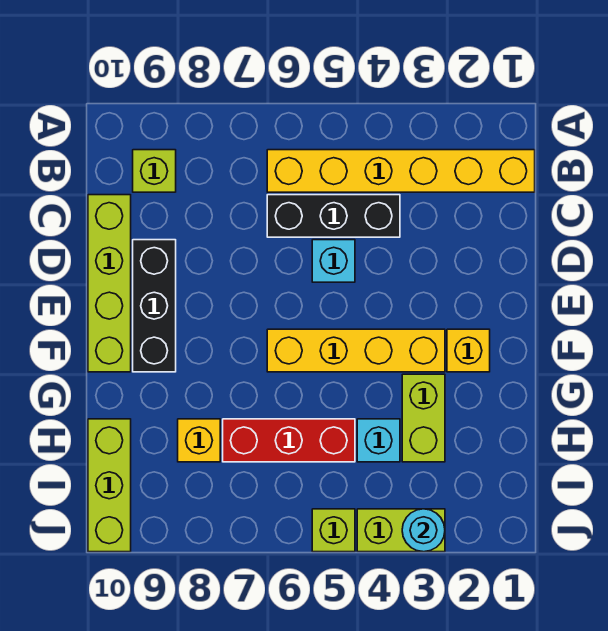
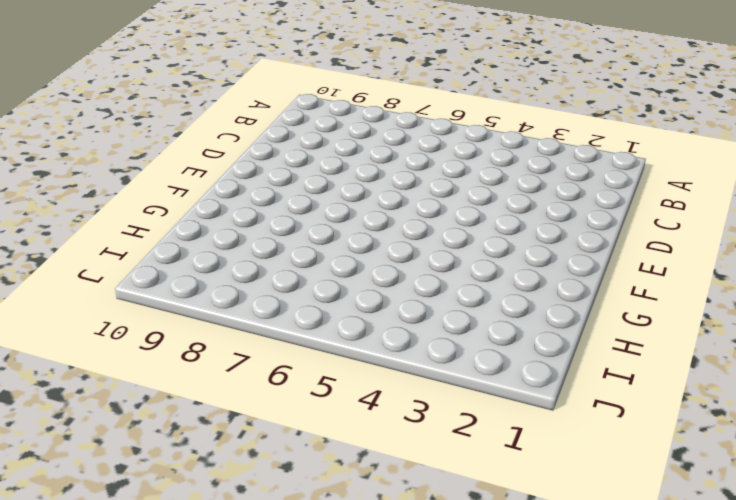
none -> yellow 1x6 brick [267,150,535,192]
none -> lime 1x1 brick [133,150,176,192]
none -> black 1x3 brick [267,195,400,237]

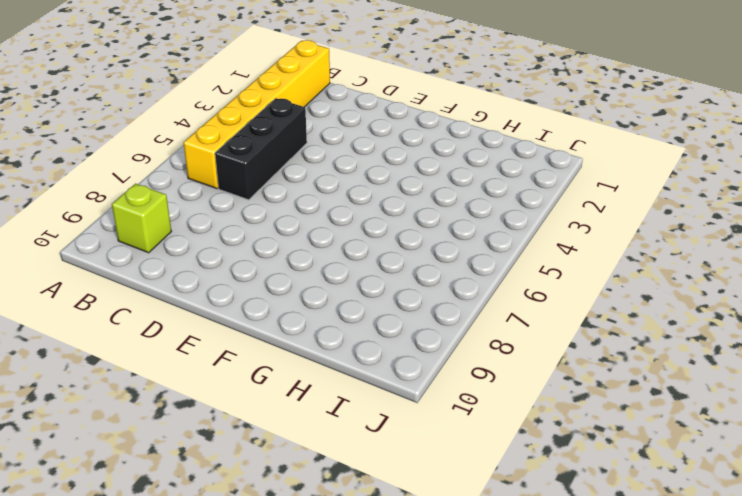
none -> lime 1x4 brick [88,195,131,372]
none -> cyan 1x1 brick [312,240,355,282]
none -> black 1x3 brick [133,240,176,372]

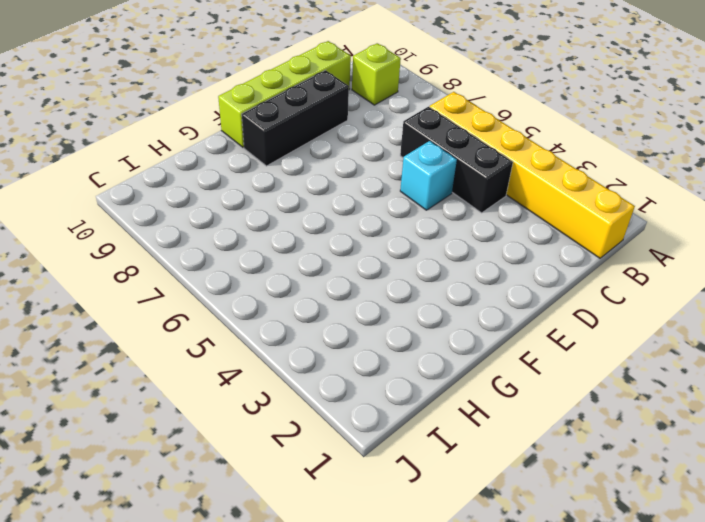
none -> yellow 1x1 brick [447,329,490,372]
none -> yellow 1x4 brick [267,329,445,372]
none -> lime 1x2 brick [402,374,445,462]

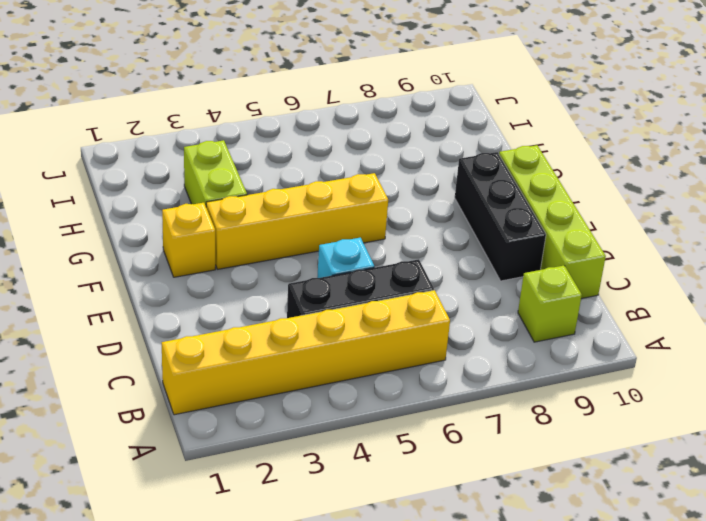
none -> cyan 1x1 brick [357,419,400,462]
none -> red 1x3 brick [223,419,355,462]
none -> yellow 1x1 brick [178,419,220,462]

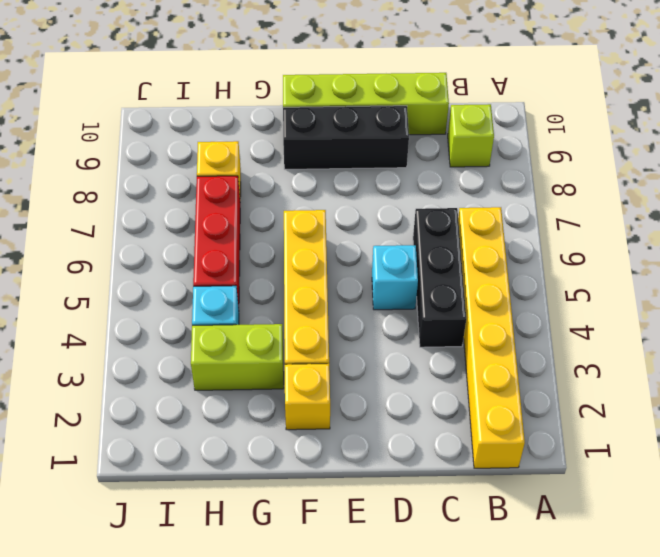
none -> lime 1x3 brick [88,419,131,552]
none -> lime 1x2 brick [357,509,445,552]
none -> lime 1x1 brick [312,509,355,552]

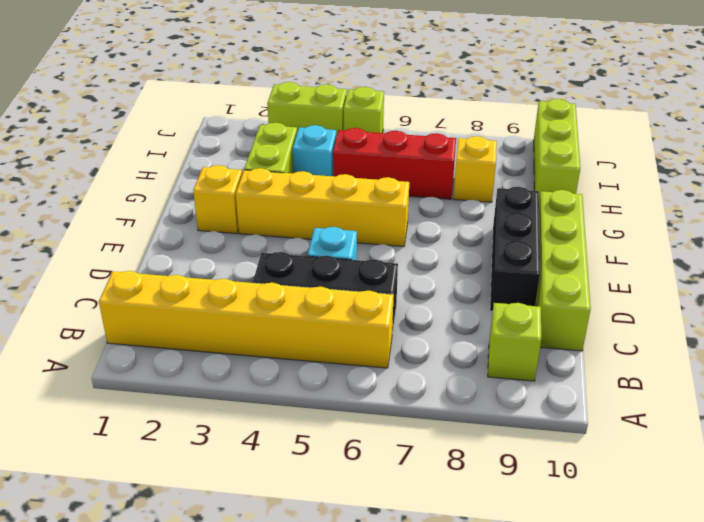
none -> cyan 1x1 round brick [402,509,445,552]

